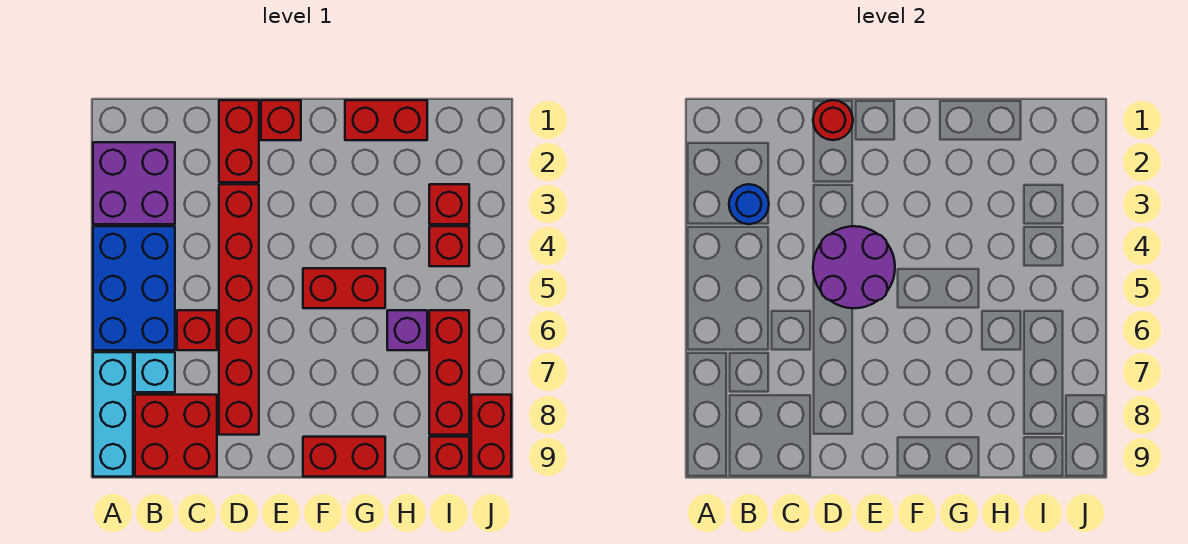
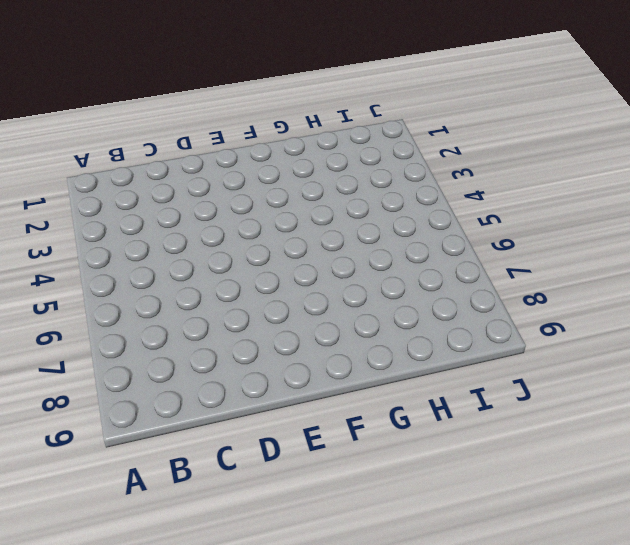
none -> purple 2x2 brick [93,142,175,224]
none -> blue 2x3 brick [93,226,175,350]
none -> cyan 1x3 brick [93,352,133,477]

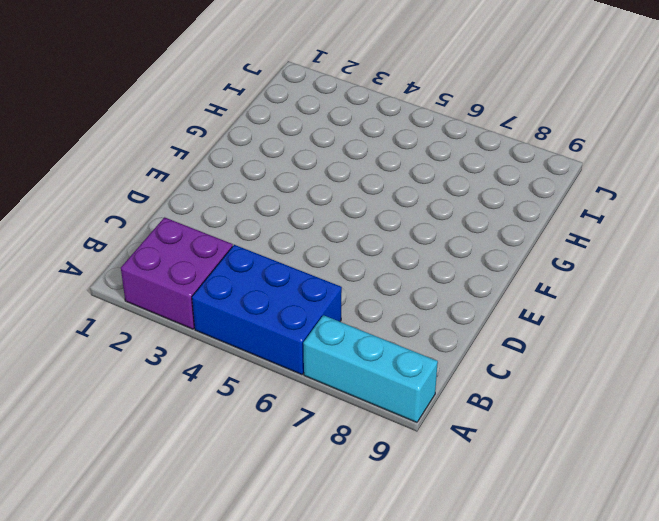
none -> cyan 1x1 brick [135,352,175,392]
none -> red 2x2 brick [135,395,217,477]
none -> red 1x1 brick [177,310,217,350]

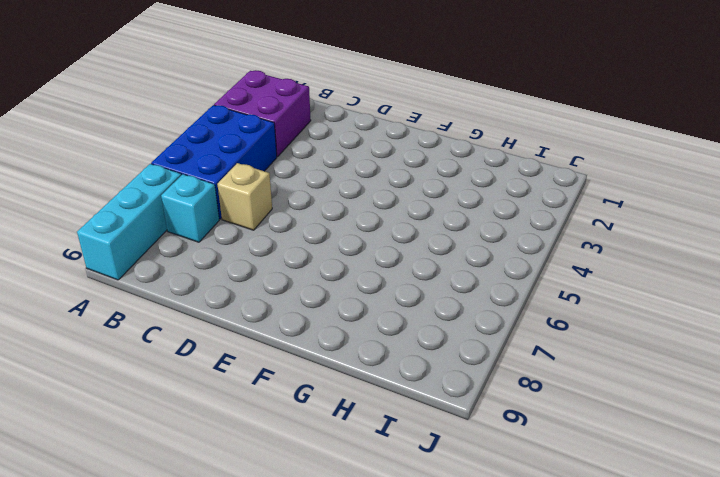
tan 1x1 brick [217,163,272,230] -> red 1x1 brick [177,310,217,350]
none -> red 2x2 brick [135,395,217,477]
none -> red 1x2 brick [219,100,259,182]
none -> red 1x6 brick [219,184,259,435]

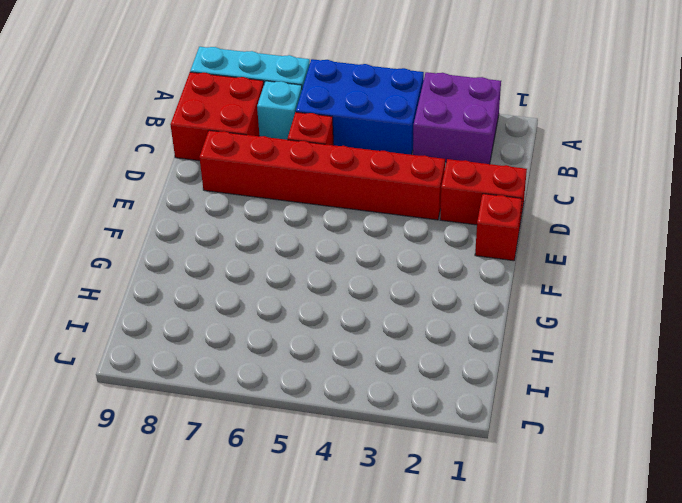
none -> red 1x2 brick [303,268,385,308]
none -> red 1x2 brick [303,437,385,477]
none -> red 1x2 brick [345,100,427,140]

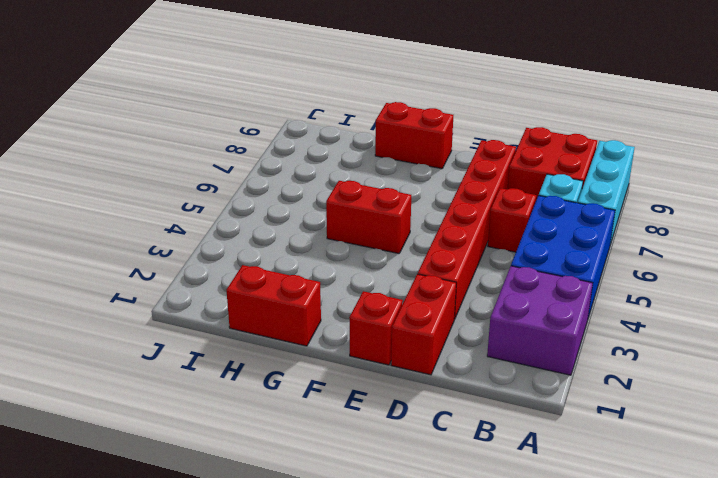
none -> purple 1x1 brick [387,310,427,350]
none -> red 1x1 brick [429,184,469,224]
none -> red 1x1 brick [429,226,469,266]

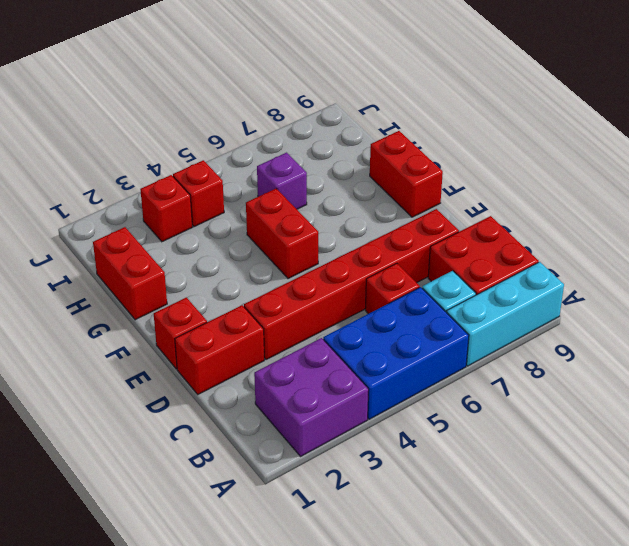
none -> red 1x3 brick [429,310,469,435]
none -> red 1x1 brick [429,437,469,477]
none -> red 1x2 brick [471,395,511,477]

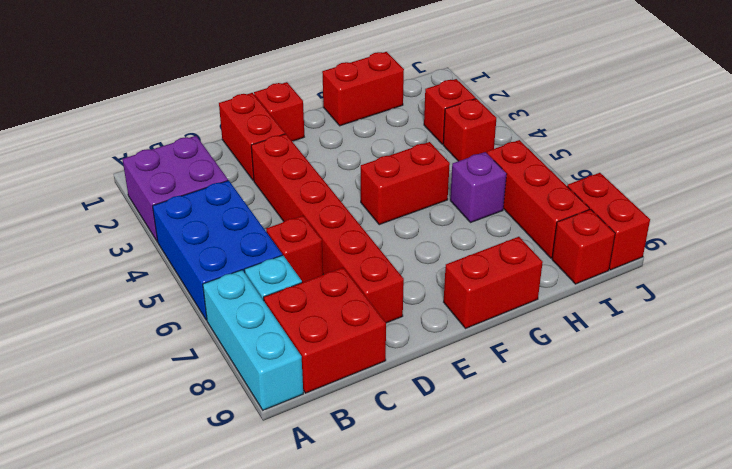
none -> blue 1x1 round brick [729,184,769,224]
none -> red 1x1 round brick [813,100,853,140]
none -> purple 2x2 round brick [813,226,895,308]

